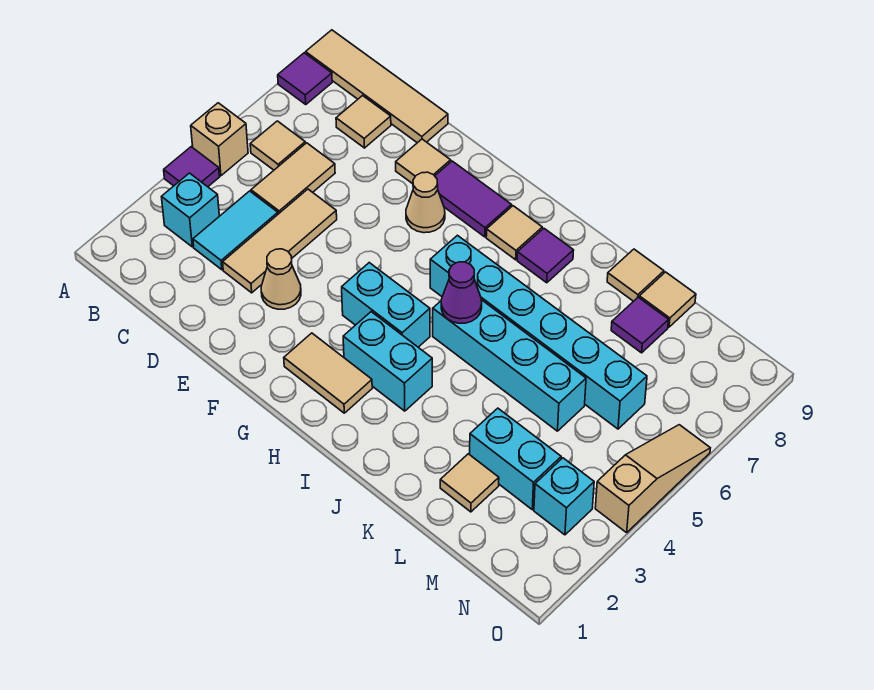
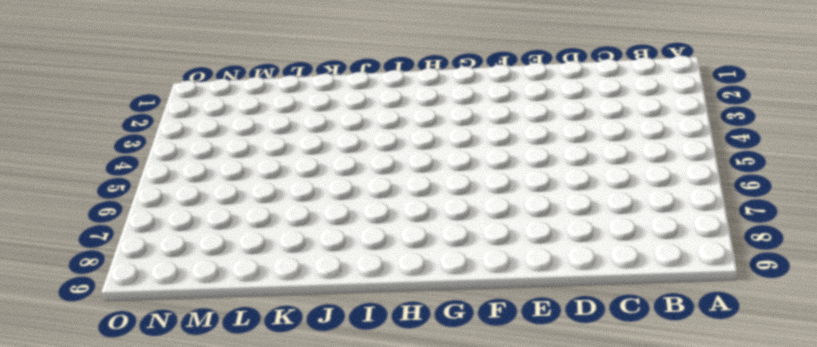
none -> purple 1x1 tile [164,147,220,187]
none -> tan 1x1 brick [191,103,248,176]
none -> purple 1x1 tile [278,53,332,104]

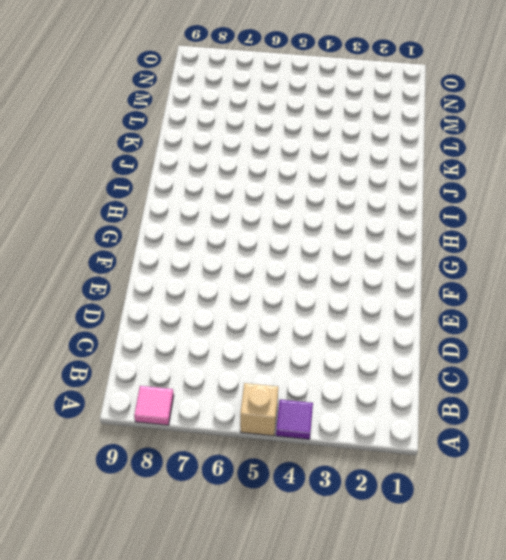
pink 1x1 tile [134,386,174,425] -> purple 1x1 tile [278,53,332,104]
none -> tan 1x4 tile [306,30,448,143]
none -> cyan 1x1 brick [162,173,219,247]
none -> tan 1x1 tile [250,121,305,170]

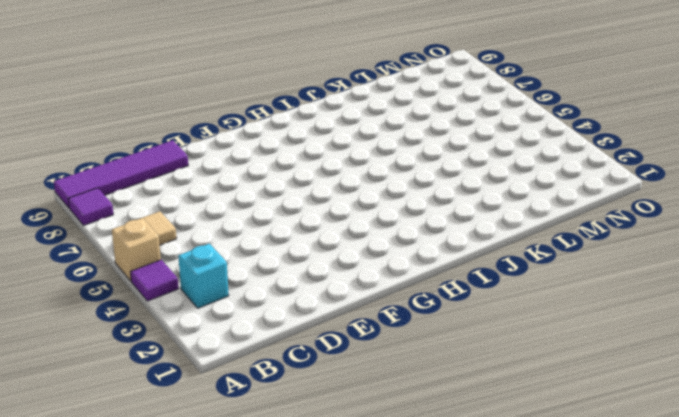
purple 1x4 tile [54,140,188,208] -> tan 1x4 tile [306,30,448,143]
none -> cyan 1x2 tile [193,191,278,270]
none -> tan 1x2 tile [251,143,335,214]
none -> tan 1x1 tile [336,96,391,148]

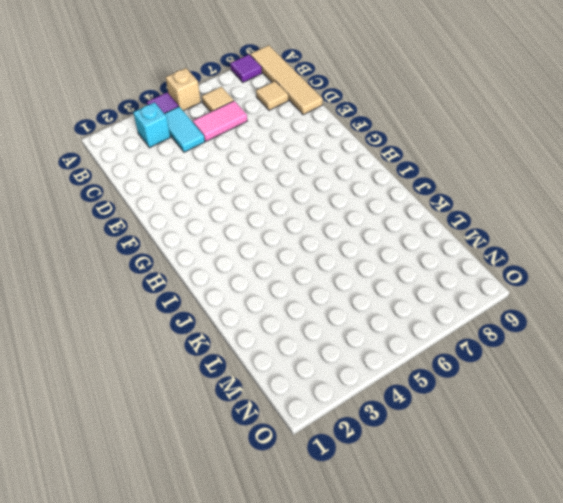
cyan 1x2 tile [164,107,205,152] -> cyan 1x2 tile turned to [193,191,278,270]
pink 1x2 tile [193,101,247,141] -> tan 1x2 tile [251,143,335,214]
none -> tan 1x3 tile [223,189,337,293]
none -> tan 1x1 cone [261,249,301,309]
none -> tan 1x1 tile [396,139,451,184]

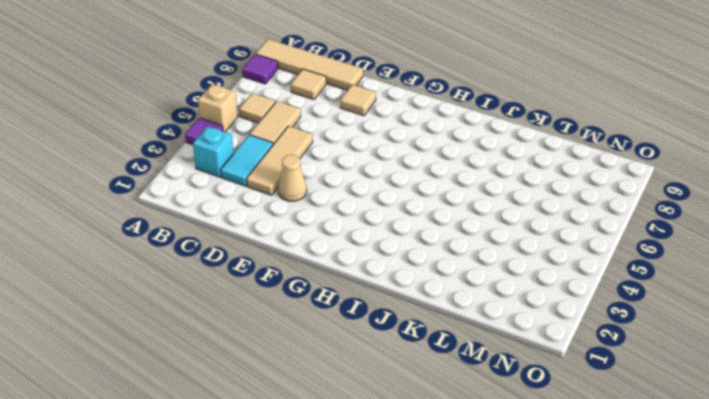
none -> tan 1x1 cone [406,172,445,233]
none -> purple 1x2 tile [435,161,512,237]
none -> tan 1x2 tile [284,333,372,413]

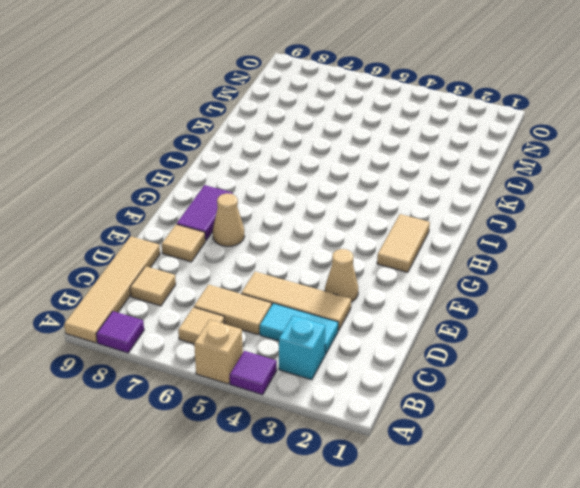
none -> cyan 1x2 brick [342,263,430,347]
none -> cyan 1x2 brick [343,312,432,411]
none -> cyan 1x6 brick [430,235,647,429]

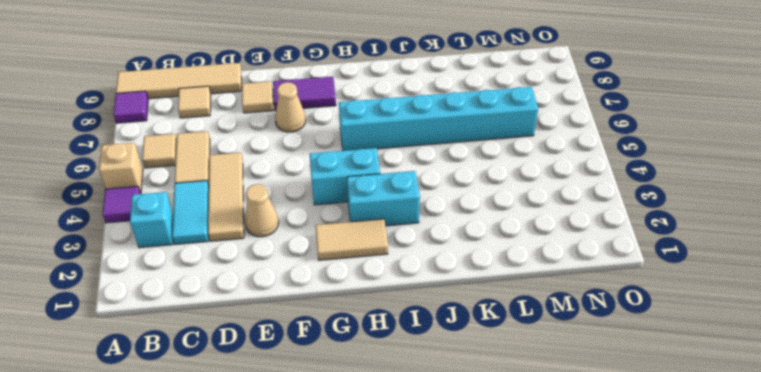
none -> tan 1x1 tile [486,206,542,260]
none -> cyan 1x4 brick [433,300,586,431]
none -> purple 1x1 tile [517,228,574,283]

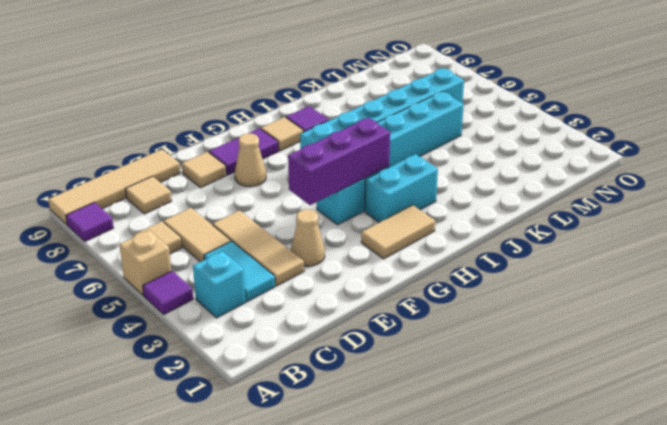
purple 1x3 brick [288,118,390,205] -> none
none -> tan 1x1 tile [607,249,664,301]
none -> tan 1x1 tile [440,454,499,512]
none -> cyan 1x2 brick [470,408,561,510]

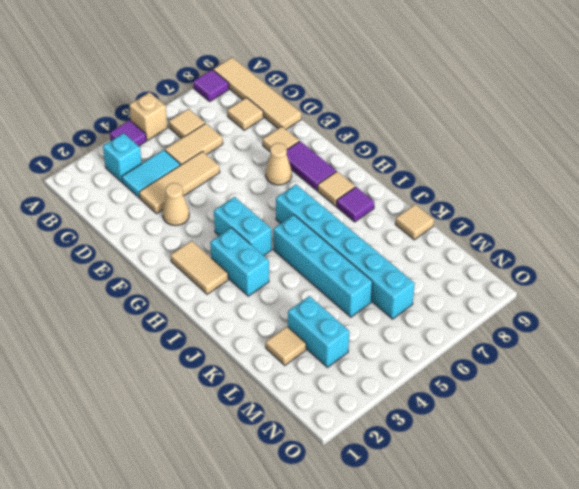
none -> purple 1x1 tile [611,297,669,353]
none -> tan 1x1 tile [639,272,696,327]
none -> cyan 1x1 brick [534,458,594,535]

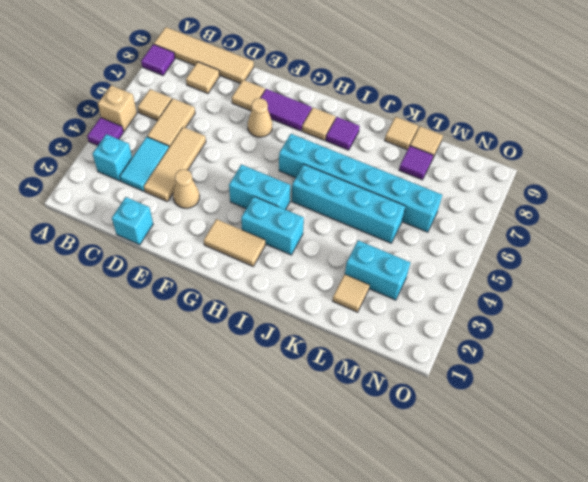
cyan 1x1 brick [112,197,153,245] -> cyan 1x1 brick moved to [534,458,594,535]
none -> tan 1x3 slope [595,425,710,533]
none -> purple 1x1 cone [441,262,482,323]

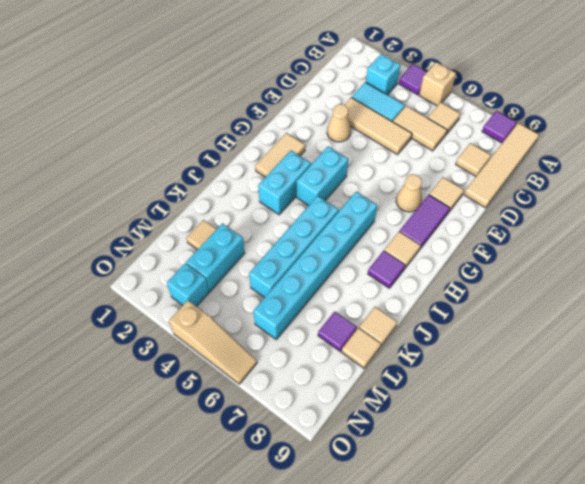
none -> purple 1x1 cone [441,262,482,323]

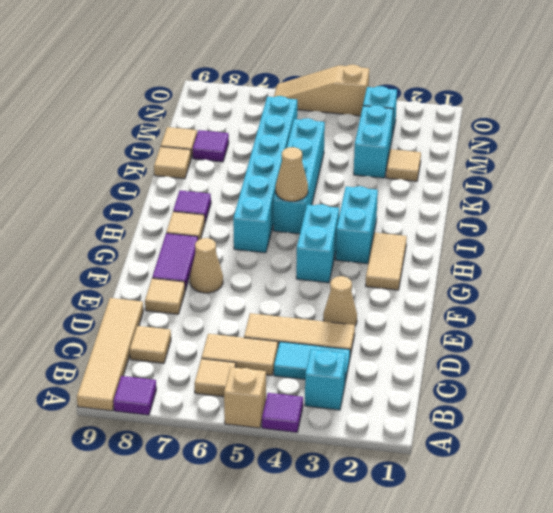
tan 1x1 cone [276,147,308,201] -> purple 1x1 cone [441,262,482,323]

